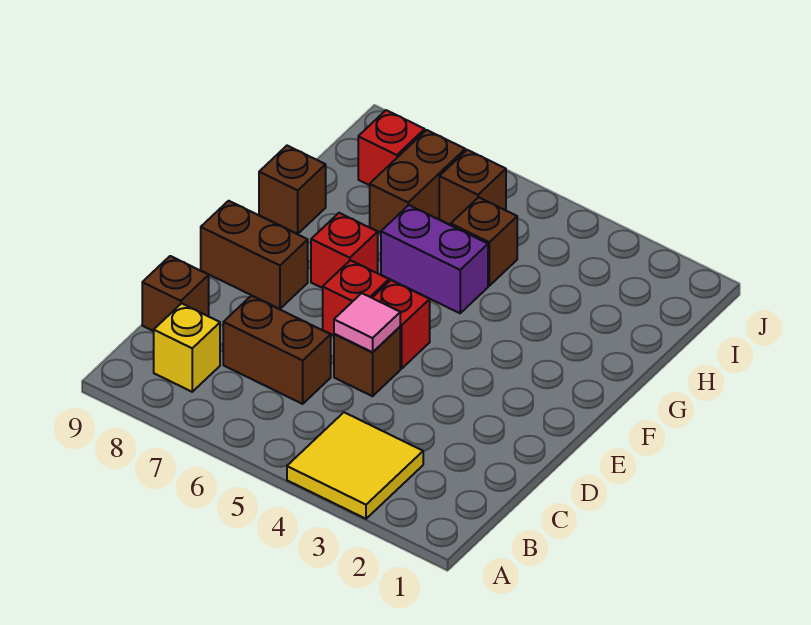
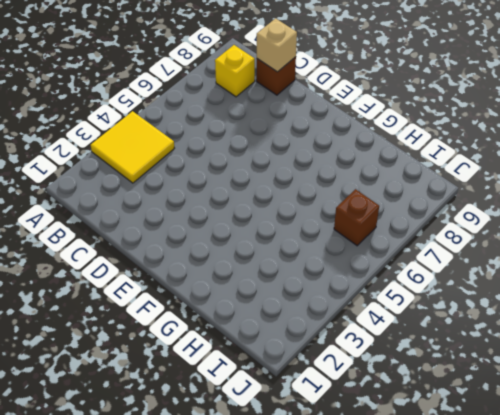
tan 1x1 brick [257,18,297,72] -> none
none -> brown 1x2 brick [223,296,331,404]
none -> brown 1x1 brick [334,327,400,396]
none -> red 1x1 brick [372,280,430,369]

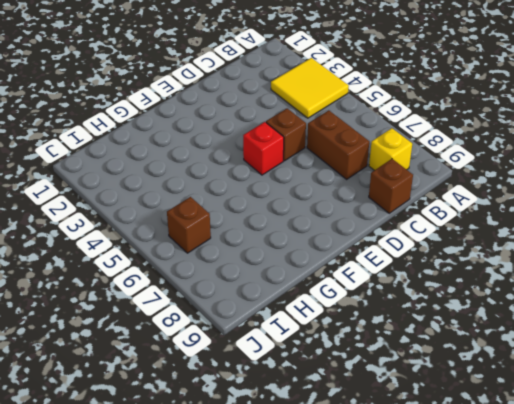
none -> red 1x1 brick [323,260,389,335]
none -> brown 1x2 brick [201,201,308,309]
none -> red 1x1 brick [311,213,378,288]

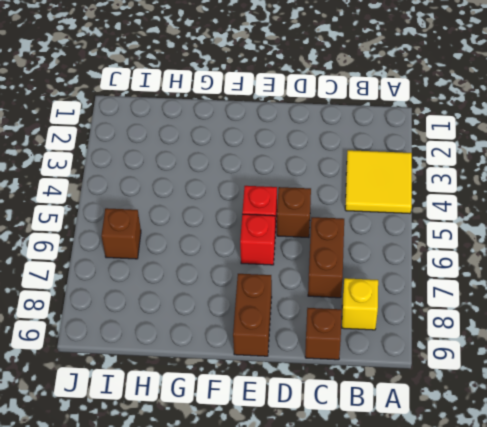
none -> red 1x1 brick [311,213,378,288]
none -> purple 1x2 brick [381,205,488,313]
none -> brown 1x1 brick [259,146,326,234]

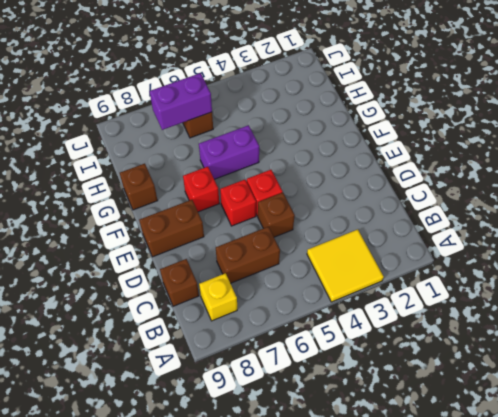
purple 1x2 brick [150,73,212,130] -> none
none -> brown 1x1 brick [451,197,517,286]
none -> brown 1x2 brick [370,130,465,233]
none -> red 1x1 brick [358,110,425,185]

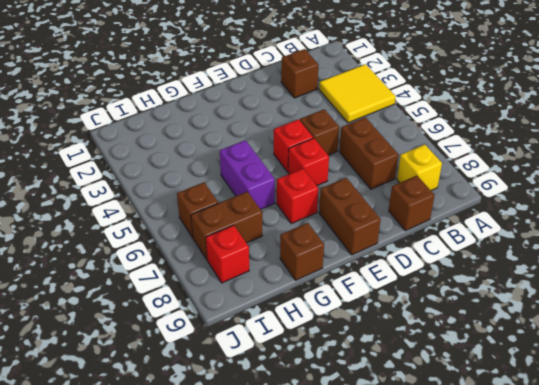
brown 1x1 brick [281,49,319,98] -> brown 1x1 brick moved to [451,197,517,286]
none -> pink 1x1 tile [334,293,400,352]

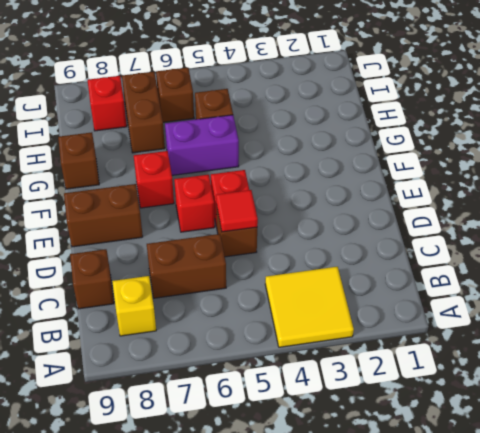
red 1x1 tile [216,190,258,232] -> pink 1x1 tile [334,293,400,352]

